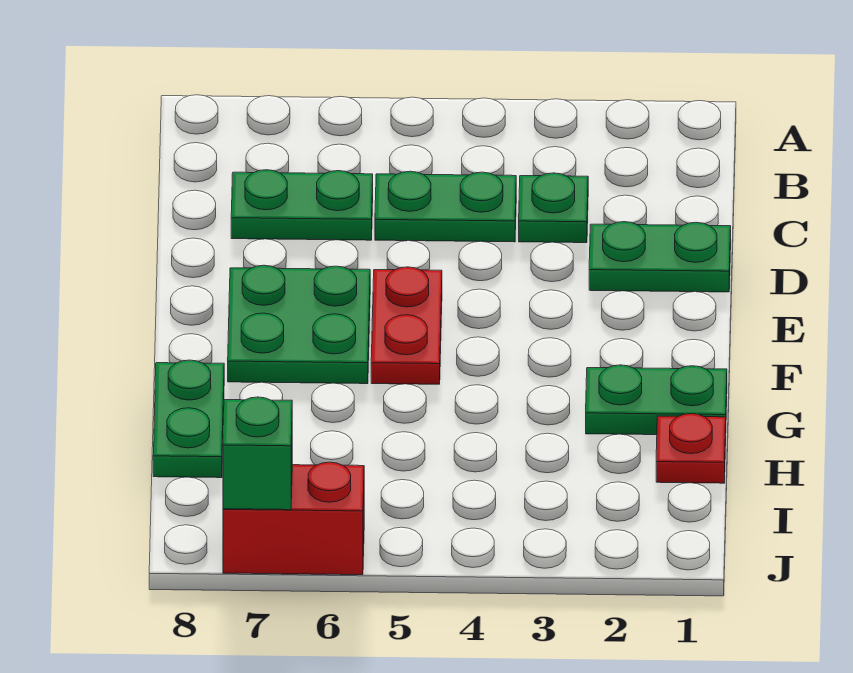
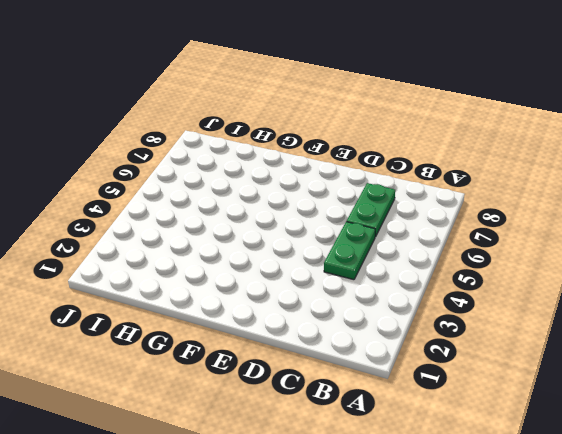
none -> green 1x1 plate [519,173,588,243]
none -> green 1x2 plate [589,222,731,292]

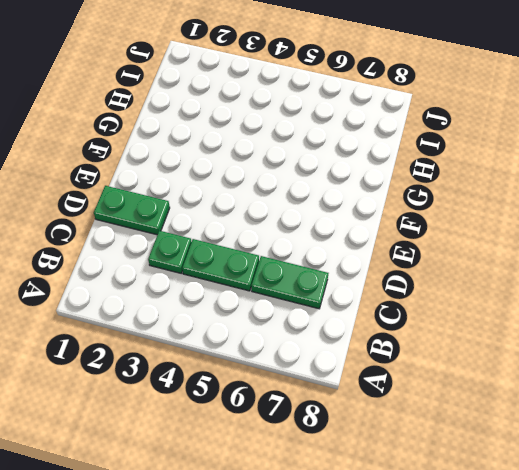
none -> red 1x2 plate [371,267,442,384]
none -> green 2x2 plate [228,265,370,384]

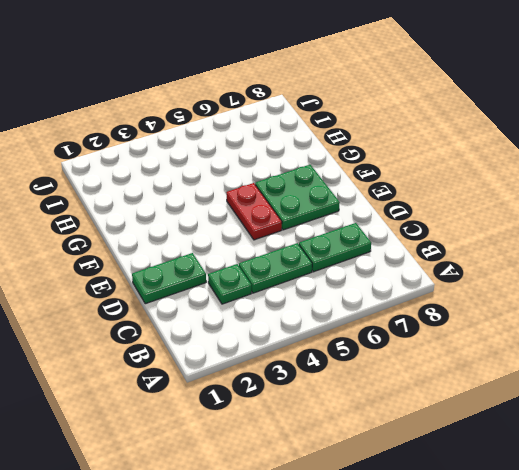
none -> green 1x2 plate [586,365,727,435]
none -> green 1x2 plate [153,360,224,478]

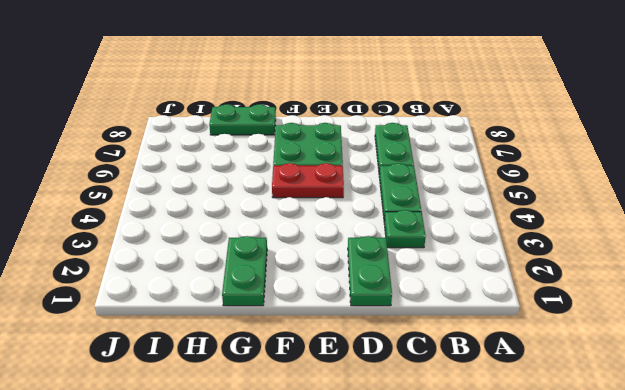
none -> red 1x1 plate [656,414,726,483]
none -> red 1x2 brick [223,462,364,575]

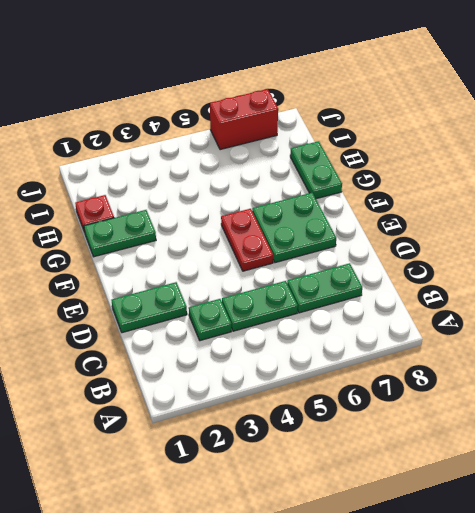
none -> green 1x1 brick [223,397,292,510]

